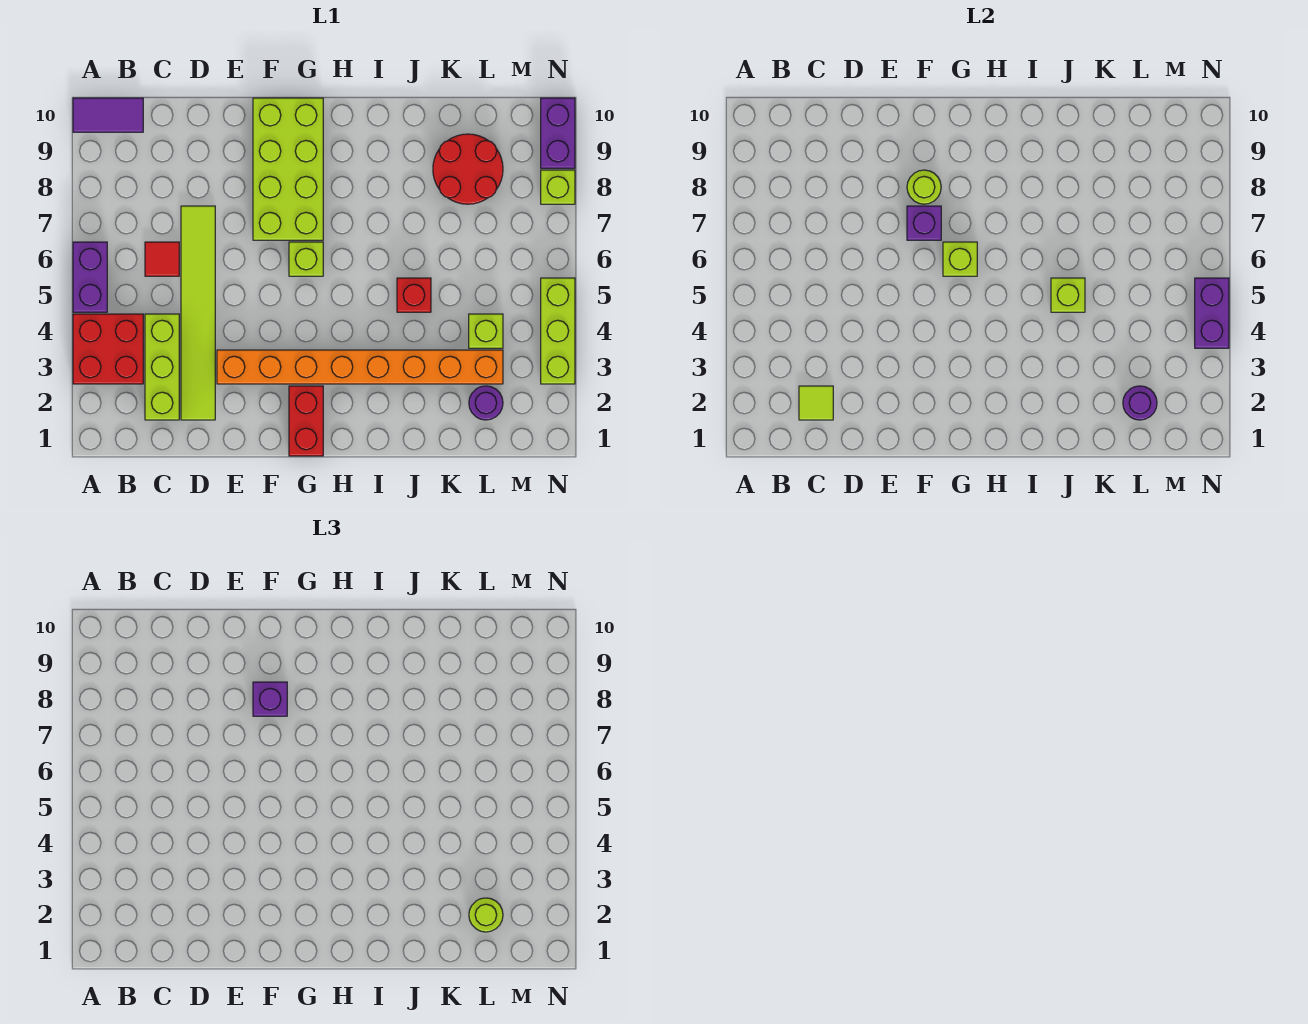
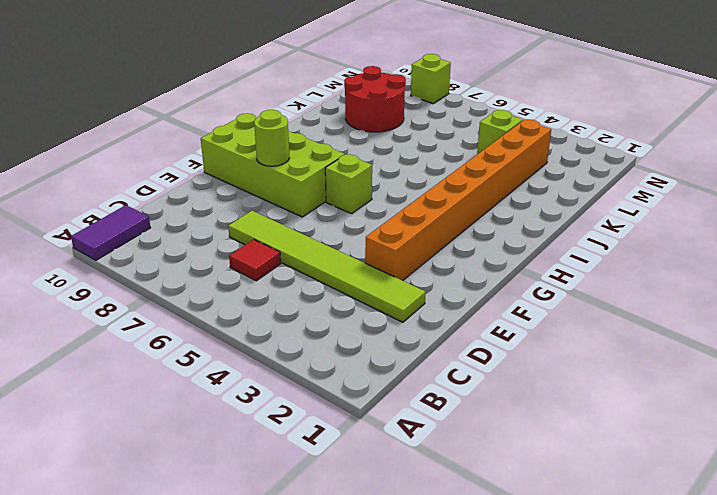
none -> red 2x2 brick [73,314,143,384]
none -> purple 1x2 brick [73,242,107,312]
none -> lime 1x3 brick [145,314,179,420]

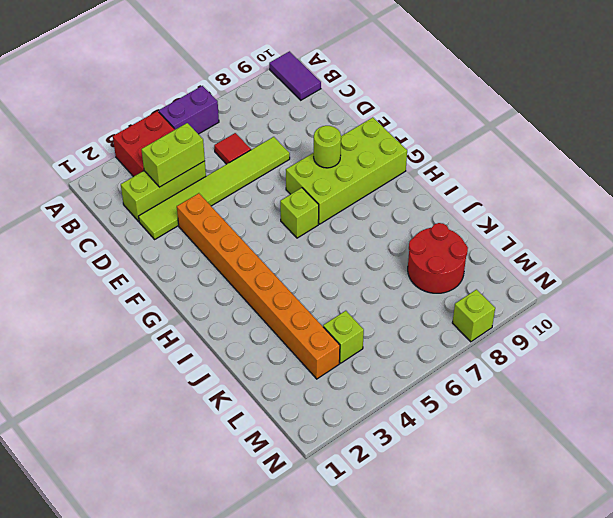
lime 1x2 brick [141,123,205,187] -> none
none -> red 1x2 brick [289,386,323,456]
none -> red 1x1 brick [397,278,431,312]
none -> purple 1x1 round brick [469,386,503,420]

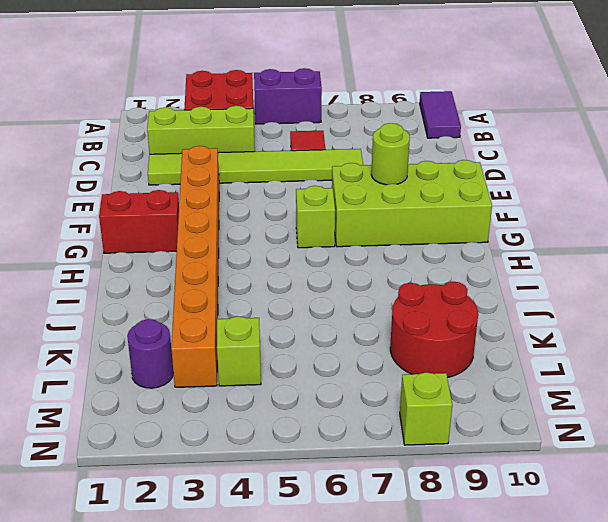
none -> red 1x1 brick [397,278,431,312]
none -> lime 1x3 brick [541,278,575,384]
none -> purple 1x2 brick [541,98,575,168]

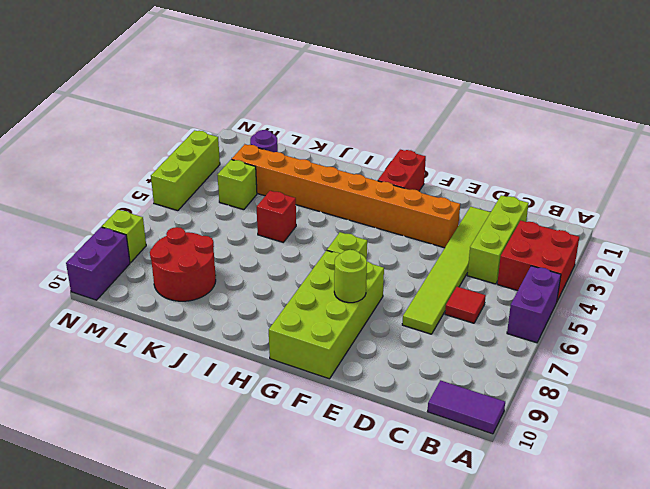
none -> lime 1x1 tile [799,386,833,420]
none -> purple 1x1 brick [907,206,941,240]
none -> lime 1x1 brick [943,242,977,276]

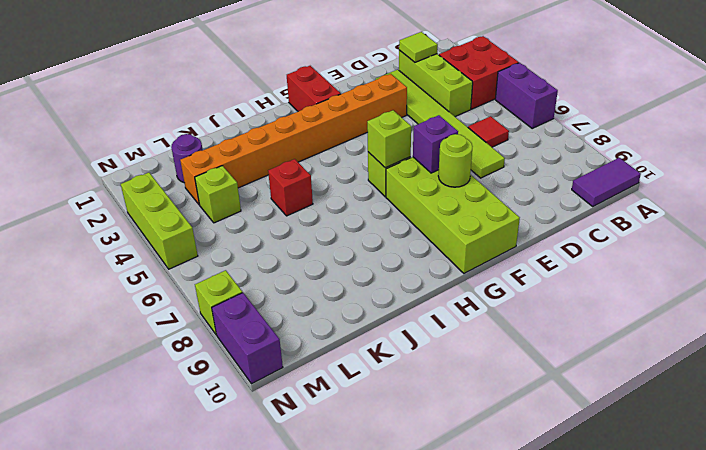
none -> red 2x2 round brick [433,134,503,204]
none -> lime 1x1 brick [1051,278,1085,312]
none -> purple 1x1 round brick [1123,386,1157,420]

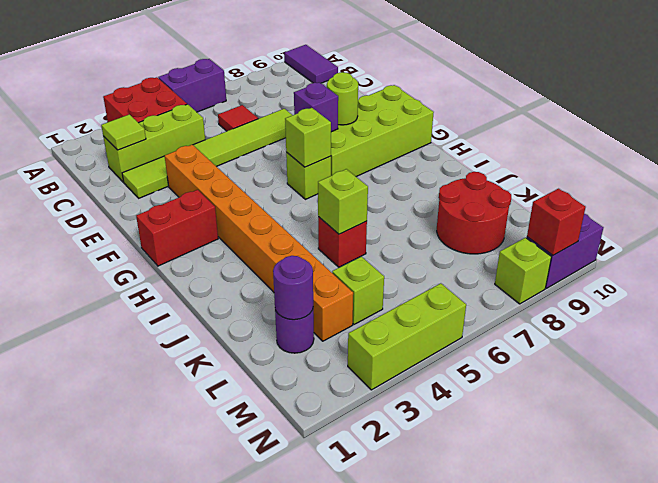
red 1x1 brick [527,189,586,255] -> none
none -> purple 1x2 brick [1195,278,1229,348]
none -> purple 1x1 brick [253,682,287,716]
none -> lime 1x1 round brick [469,898,503,932]

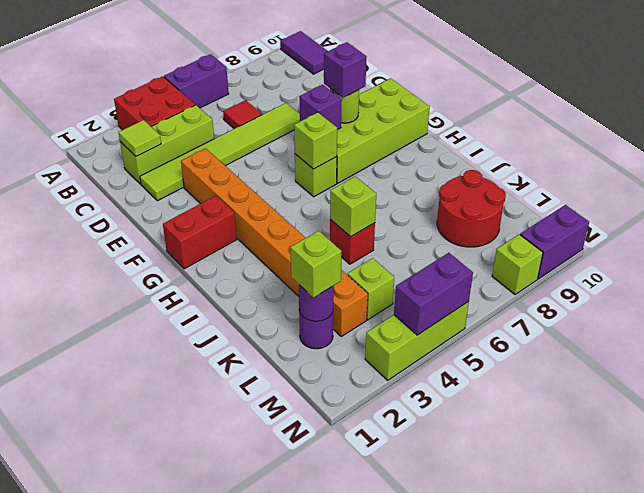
lime 1x1 brick [290,231,341,298] -> lime 1x1 round brick [469,898,503,932]

